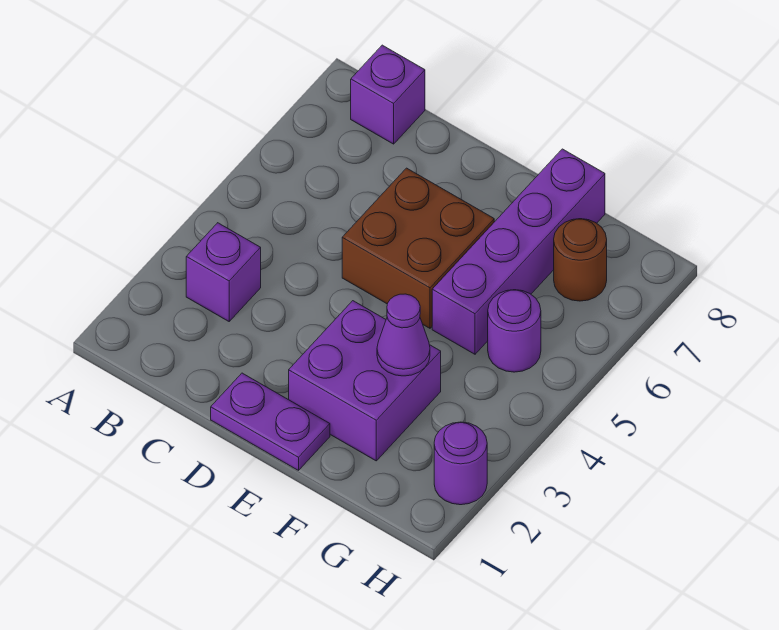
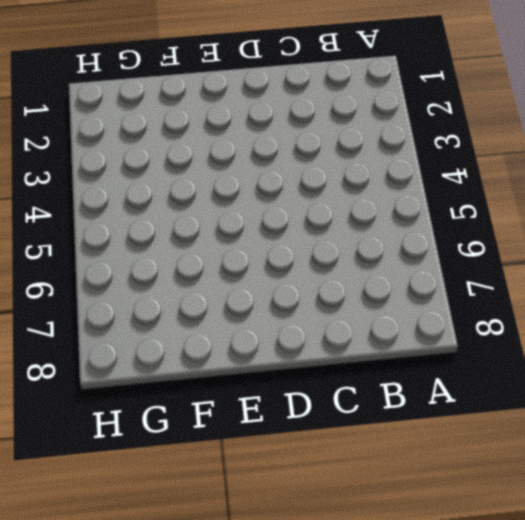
none -> purple 1x1 brick [186,223,261,321]
none -> purple 1x1 brick [351,45,425,144]

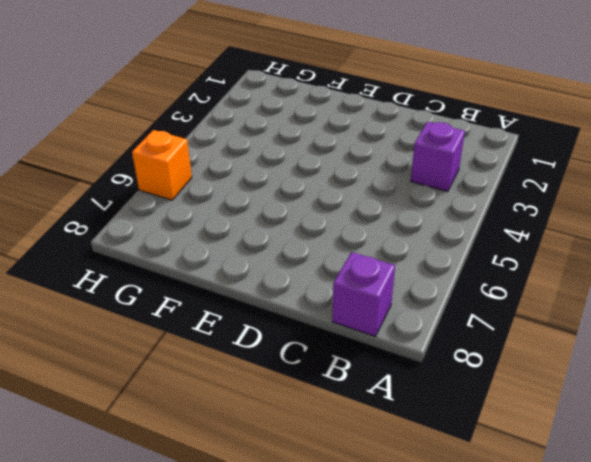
orange 1x1 brick [132,130,192,200] -> none
none -> purple 1x2 plate [211,373,330,470]
none -> brown 2x2 brick [342,168,494,328]

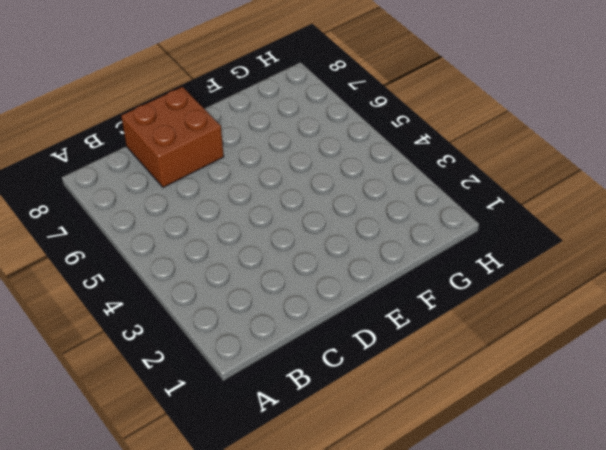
brown 2x2 brick [121,87,224,187] -> brown 2x2 brick moved to [342,168,494,328]
none -> purple 1x1 brick [186,223,261,321]
none -> purple 1x1 brick [351,45,425,144]

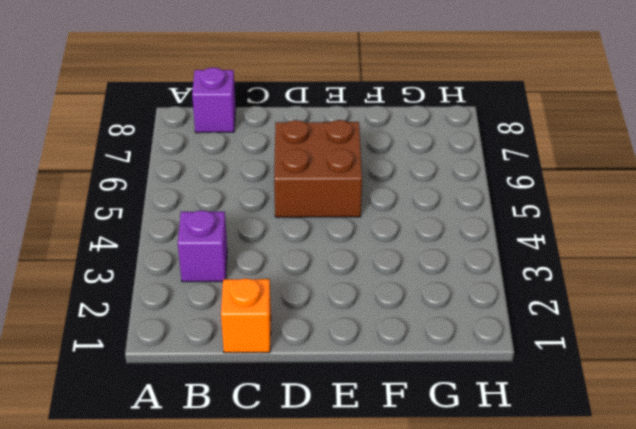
orange 1x1 brick [221,278,271,353] -> none
none -> purple 1x2 plate [211,373,330,470]
none -> purple 2x2 brick [289,301,441,461]

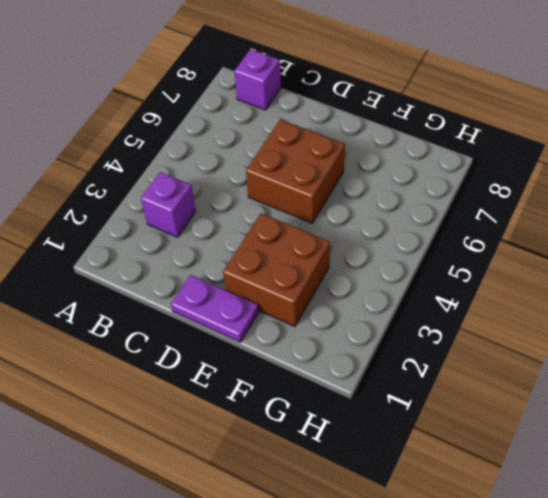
brown 2x2 brick [223,213,330,326] -> purple 2x2 brick [289,301,441,461]
none -> purple 1x4 brick [432,149,605,354]
none -> purple 1x1 round brick [488,290,541,372]

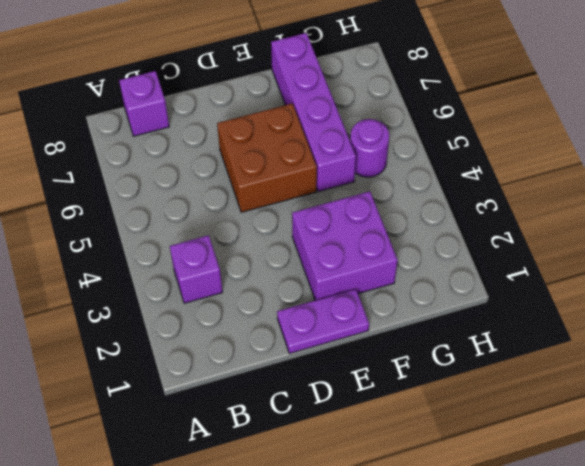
none -> brown 1x1 round brick [554,219,607,301]
none -> purple 1x1 round brick [434,422,487,505]

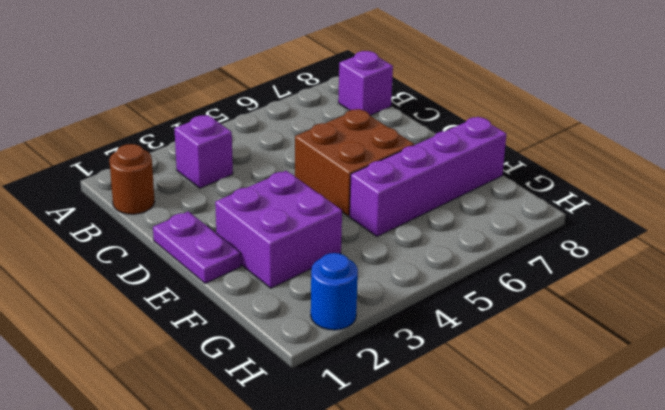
brown 1x1 round brick [109,144,155,214] -> brown 1x1 round brick moved to [554,219,607,301]
blue 1x1 round brick [311,253,358,330] -> purple 1x1 round brick [434,422,487,505]
none -> purple 1x1 round brick [488,290,541,372]
none -> purple 1x1 cone [377,294,430,376]

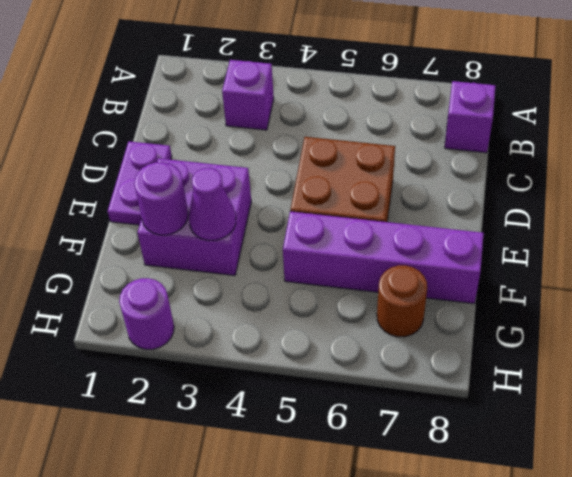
purple 1x1 round brick [134,162,188,235] -> purple 1x1 round brick moved to [488,290,541,372]

